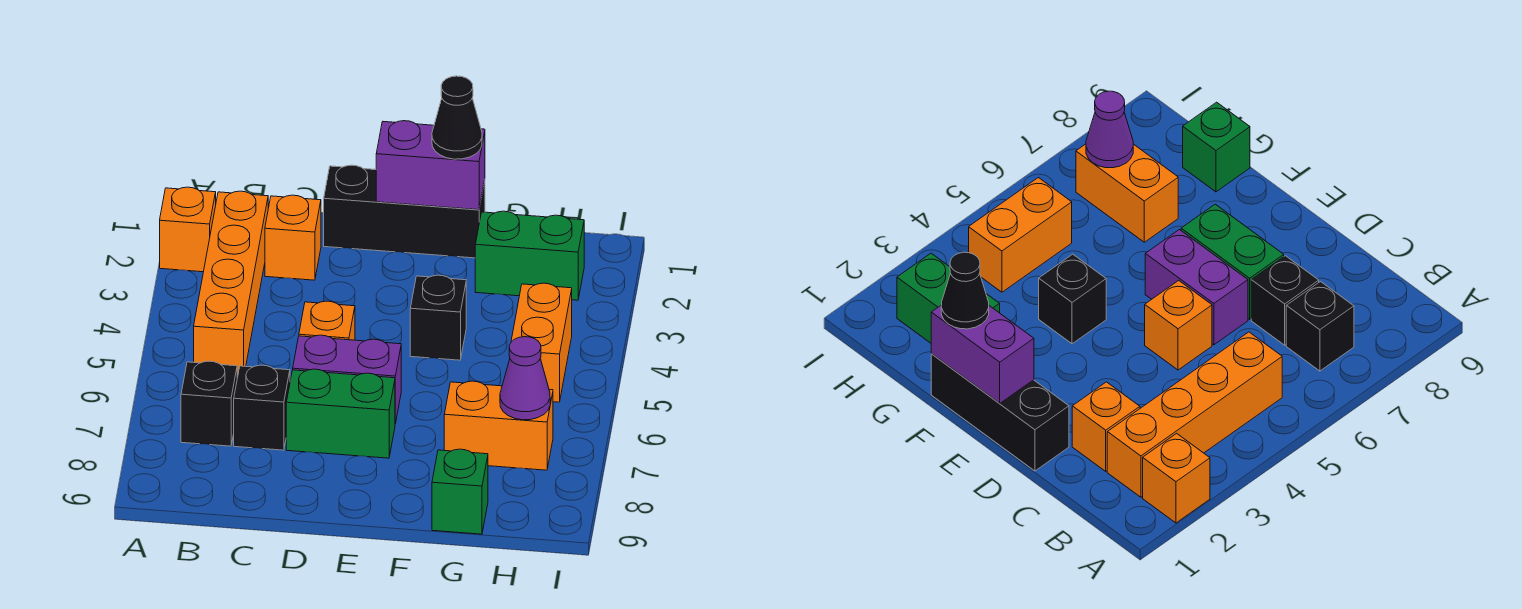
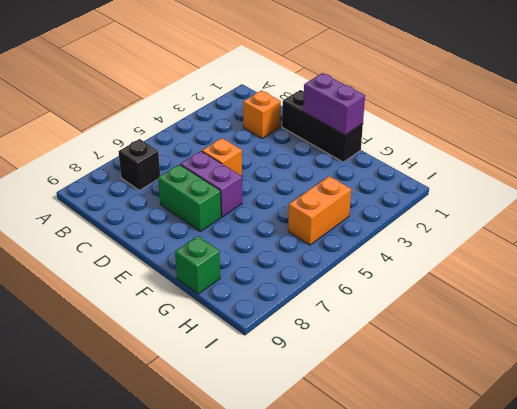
none -> orange 1x1 brick [160,187,216,272]
none -> orange 1x4 brick [194,191,268,377]
none -> black 1x1 brick [234,365,290,450]

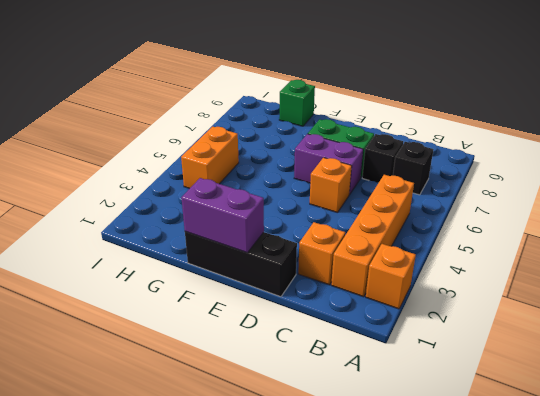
none -> black 1x1 brick [410,275,466,360]
none -> green 1x2 brick [475,211,584,300]
none -> orange 1x2 brick [444,381,553,470]

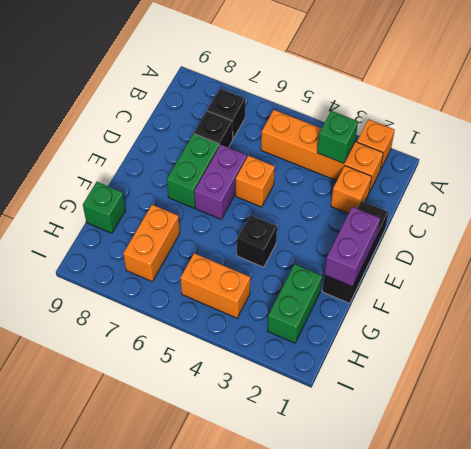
green 1x1 brick [317,111,358,164] -> none
none -> purple 1x1 cone [500,337,550,420]
none -> black 1x1 cone [432,76,482,159]

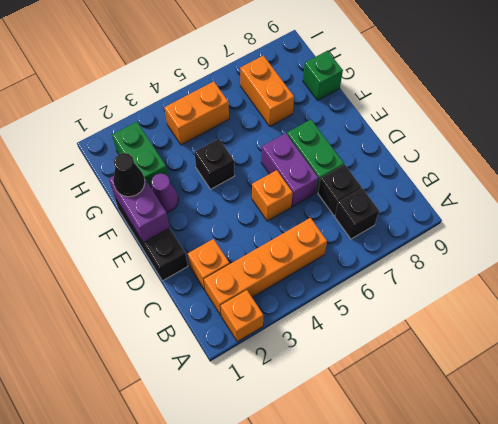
purple 1x1 cone [151,174,178,213] -> purple 1x1 cone moved to [500,337,550,420]

